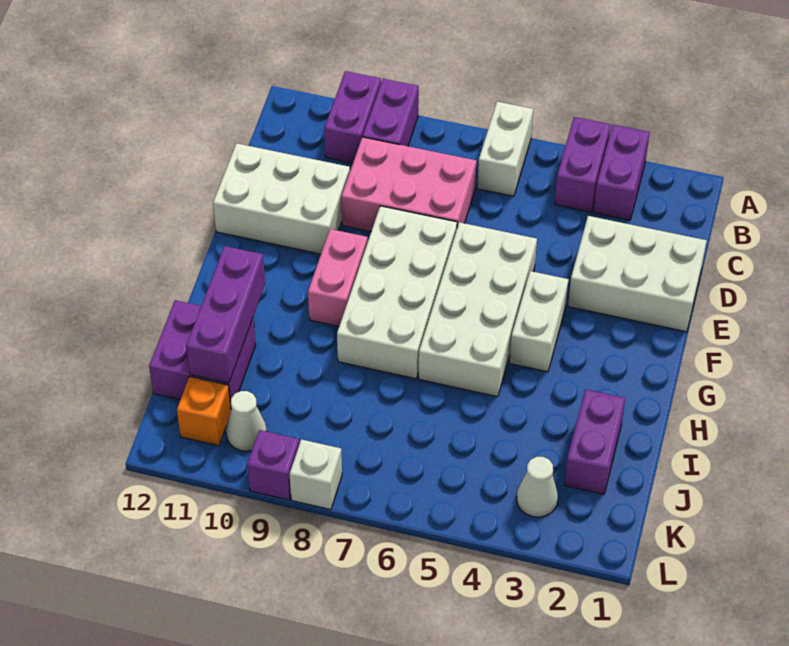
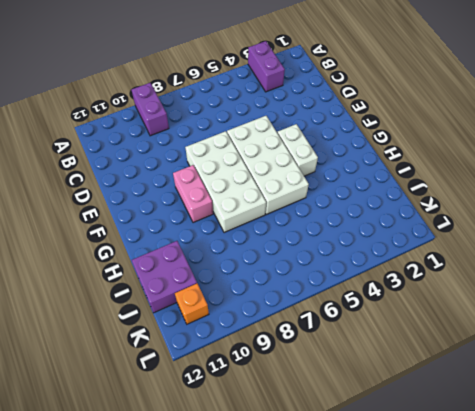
none -> purple 1x2 brick [555,117,611,212]
none -> white 1x2 brick [477,102,533,196]
none -> purple 1x2 brick [324,71,381,163]

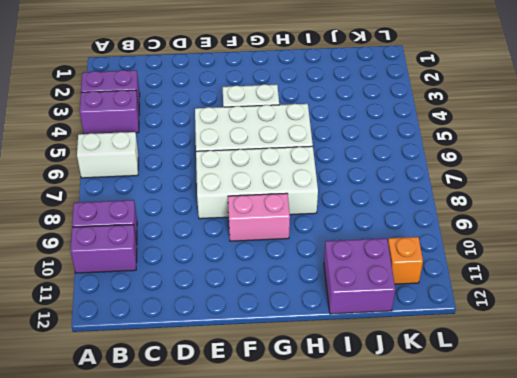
none -> pink 2x3 brick [341,137,476,231]
none -> white 2x3 brick [568,216,707,332]
none -> white 2x3 brick [213,143,350,254]

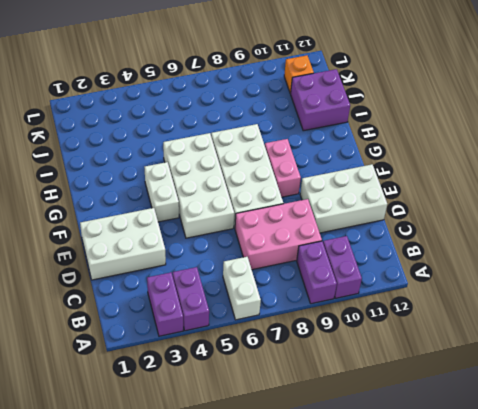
none -> purple 1x2 brick [564,389,625,494]
none -> white 1x1 cone [517,457,558,517]
none -> white 1x1 cone [226,391,267,451]

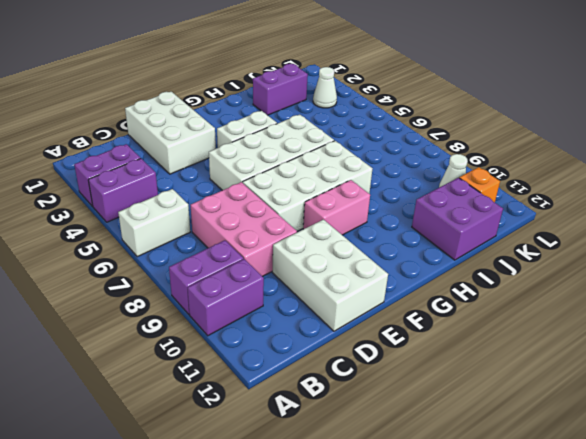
none -> white 1x1 brick [290,439,342,510]
none -> purple 1x1 brick [247,430,299,500]
none -> purple 1x3 brick [186,246,265,383]

